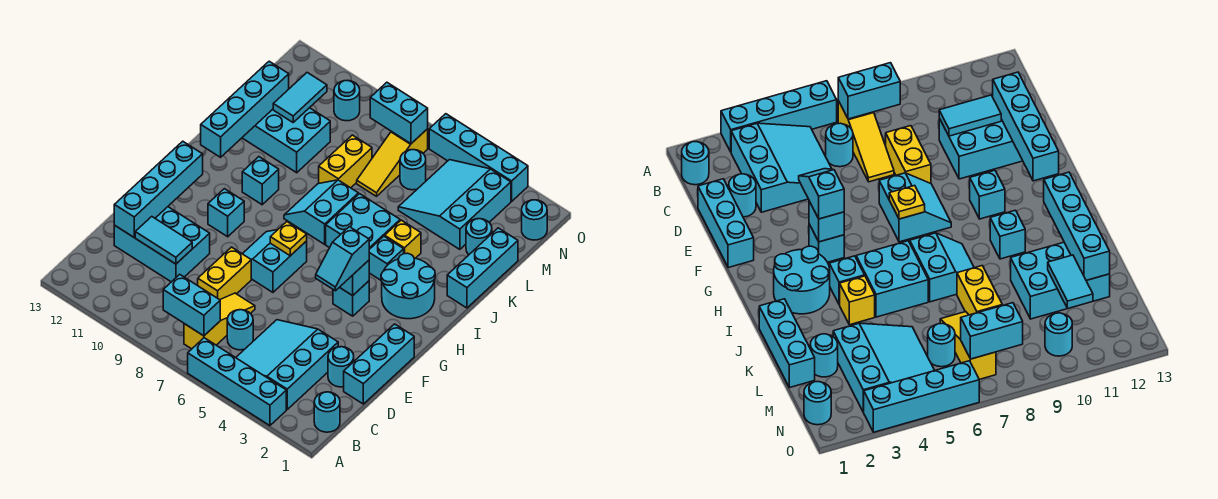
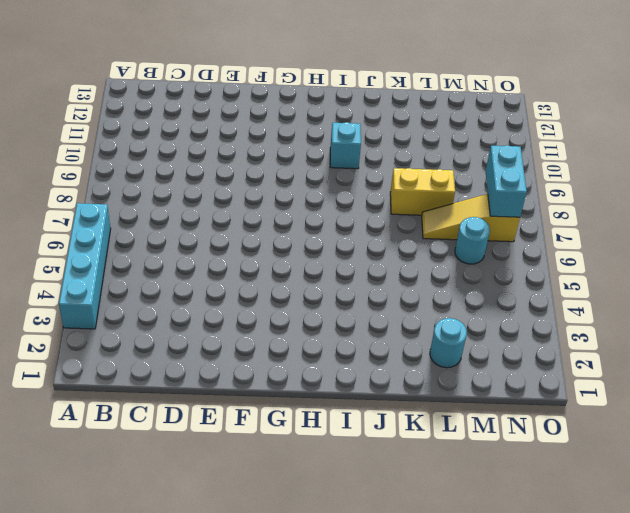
none -> cyan 1x1 round brick [314,392,340,432]
none -> cyan 3x3 slope [236,320,338,409]
none -> yellow 1x3 slope [184,293,255,349]
none -> cyan 1x1 round brick [227,310,253,350]

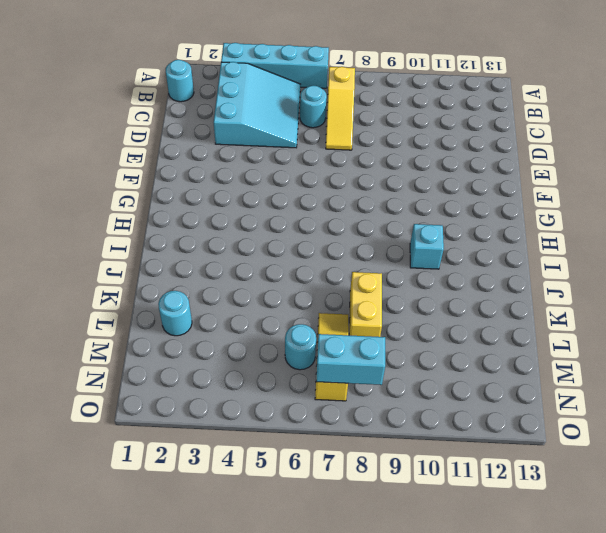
none -> cyan 1x3 brick [344,324,414,404]
none -> cyan 1x1 round brick [328,347,354,387]
none -> yellow 1x2 brick [198,247,251,300]
none -> cyan 2x3 brick [114,207,210,282]

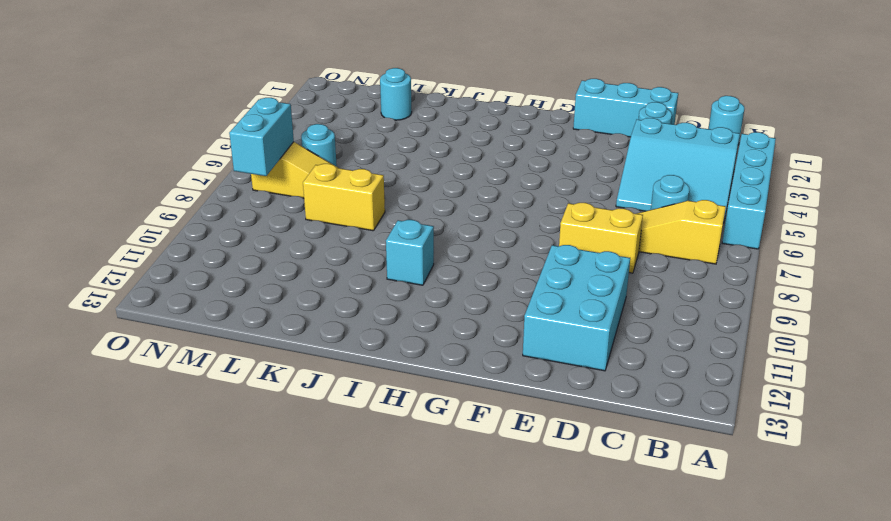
none -> cyan 2x2 slope [243,230,307,292]
none -> cyan 1x1 brick [333,281,369,316]
none -> cyan 1x1 brick [208,189,244,237]
none -> cyan 2x2 round brick [381,253,435,319]

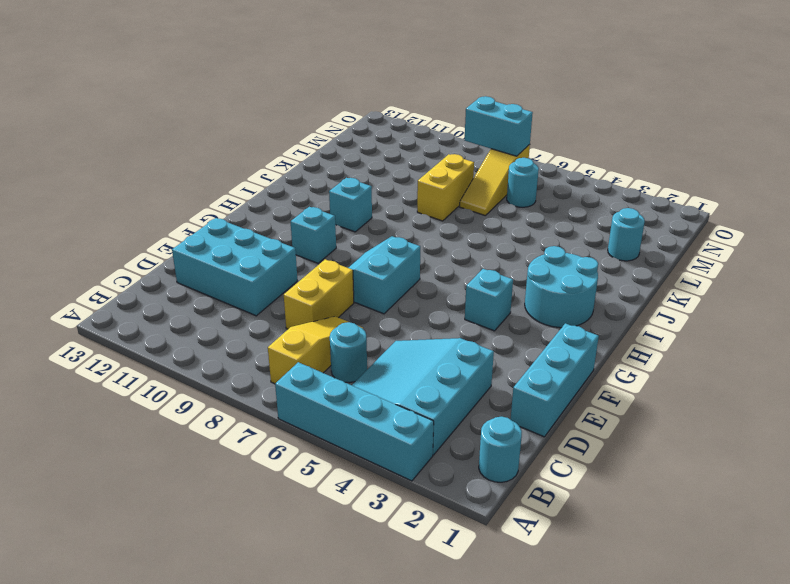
none -> cyan 1x1 round brick [328,347,354,387]
none -> cyan 1x1 brick [369,236,404,280]
none -> cyan 2x2 brick [326,194,400,249]
none -> cyan 2x2 slope [284,180,358,244]

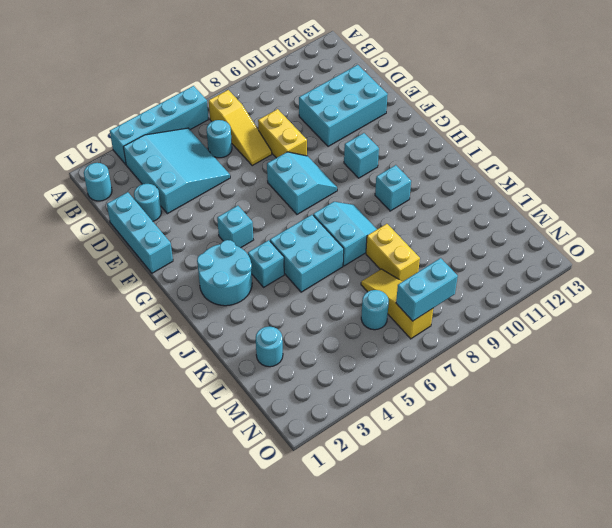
none -> cyan 1x3 brick [447,228,518,308]
none -> yellow 1x1 brick [385,220,421,258]
none -> cyan 2x3 brick [242,108,330,173]
none -> cyan 3x3 slope [398,160,511,249]

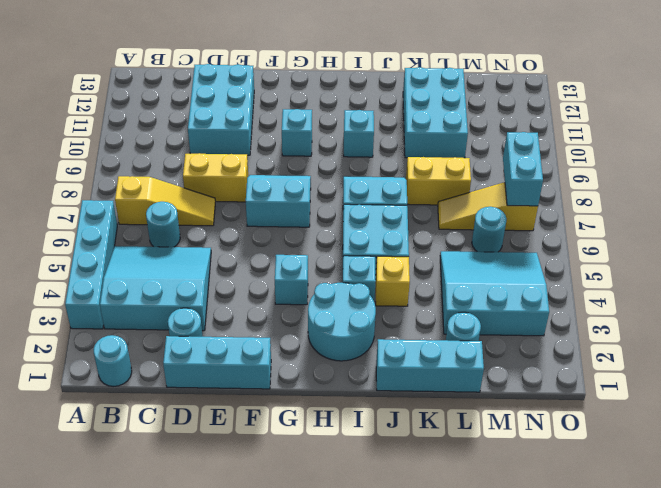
none -> cyan 1x1 round brick [522,200,547,240]
none -> cyan 1x1 round brick [334,81,360,121]
none -> cyan 1x4 brick [429,114,528,201]
none -> cyan 1x2 brick [163,274,220,336]

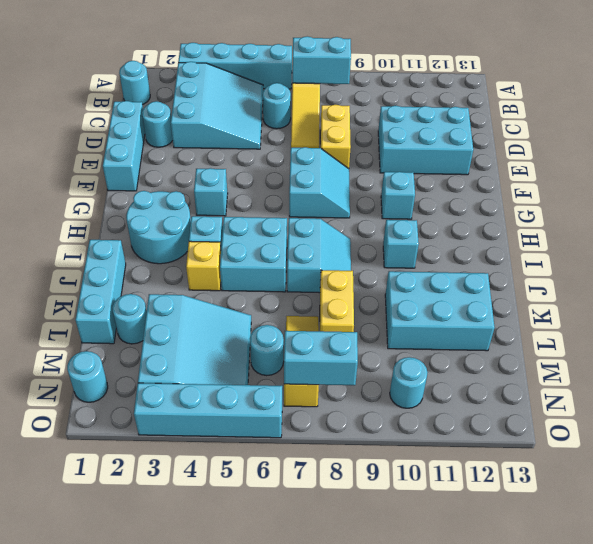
none -> cyan 1x2 tile [135,217,192,264]
none -> cyan 1x4 brick [114,141,203,237]
none -> cyan 1x1 brick [340,260,369,296]
none -> yellow 1x1 plate [270,222,307,256]

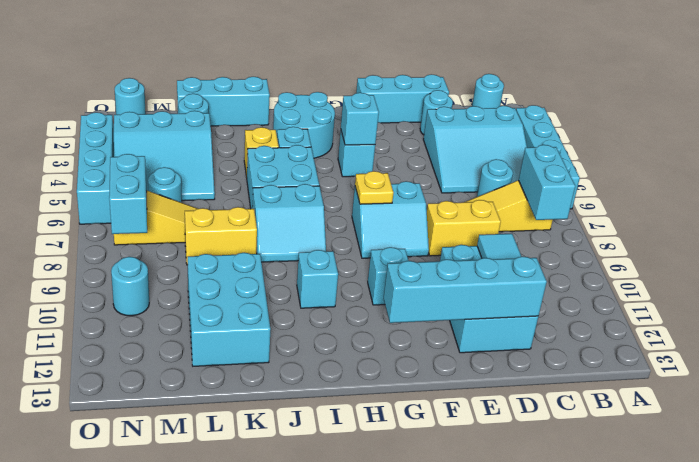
none -> cyan 1x4 brick [201,61,289,157]
none -> cyan 1x2 tile [273,73,327,122]
none -> cyan 1x2 slope [316,227,369,291]

